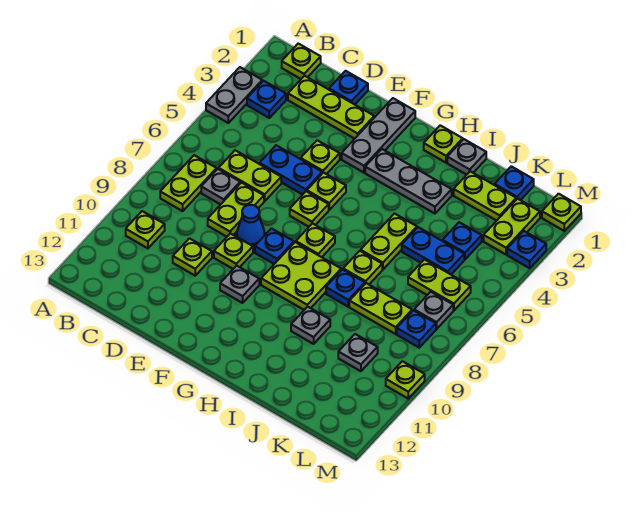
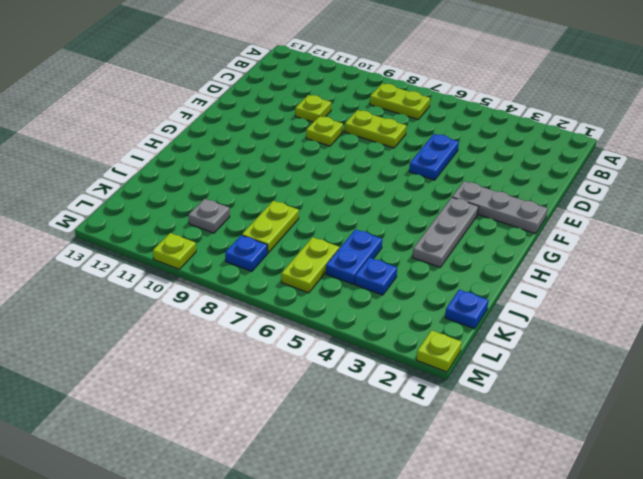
none -> grey 1x2 plate [206,67,262,123]
none -> lime 1x1 plate [282,44,321,79]
none -> blue 1x1 plate [247,81,286,118]
none -> lime 1x1 plate [126,211,165,248]

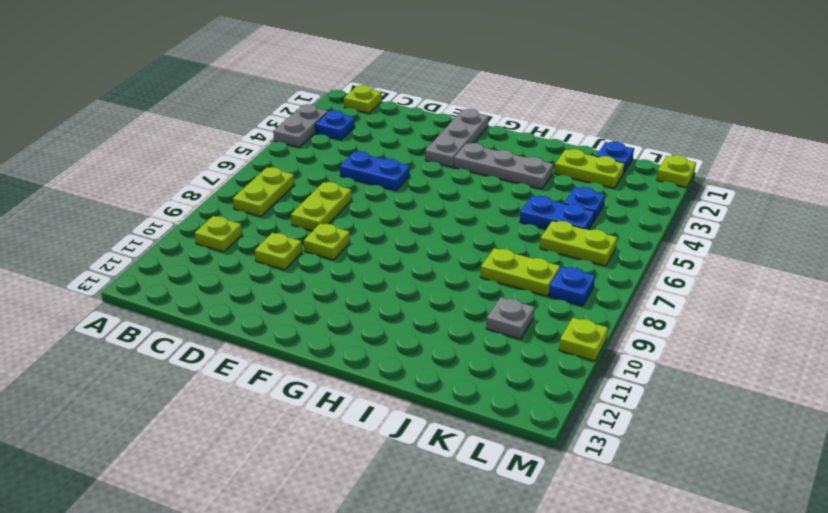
none -> lime 1x3 plate [288,76,374,139]
none -> lime 1x2 plate [219,150,281,201]
none -> grey 1x1 plate [201,169,240,205]
none -> blue 1x1 plate [329,71,368,104]

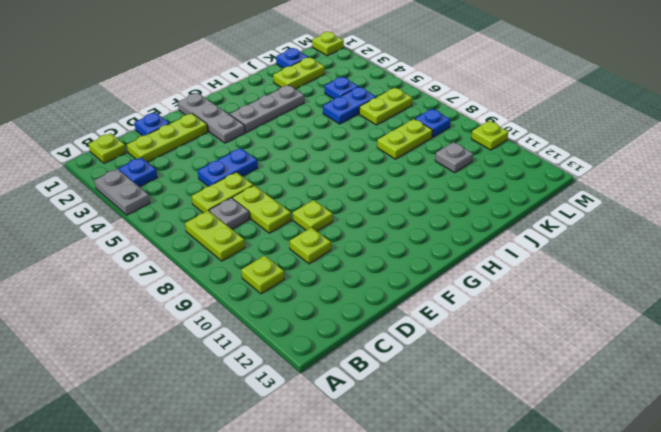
none -> lime 1x1 plate [301,140,340,174]
none -> blue 1x1 cone [237,205,265,248]
none -> lime 1x1 plate [307,173,346,210]
none -> lime 1x1 plate [290,191,329,227]

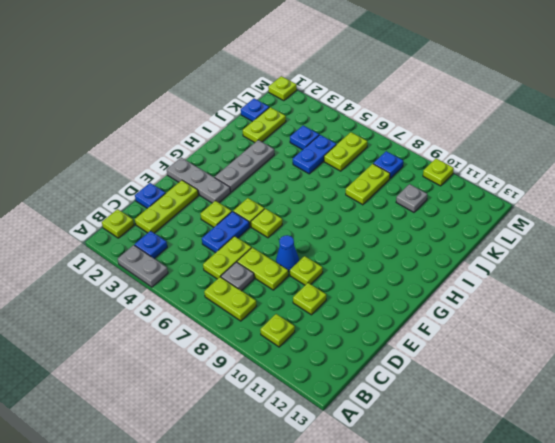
none -> blue 1x1 plate [255,228,294,264]
none -> grey 1x1 plate [220,266,259,303]
none -> lime 1x1 plate [296,224,335,257]
none -> lime 2x2 plate [261,242,341,310]

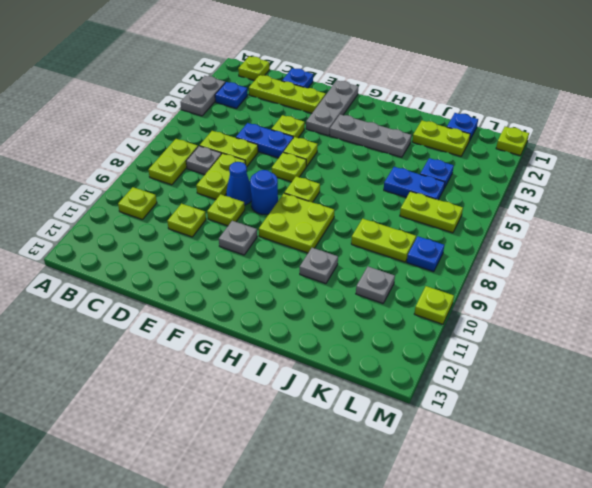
blue 1x1 round brick [250,170,278,214] -> blue 1x1 plate [255,228,294,264]
none -> lime 1x1 plate [424,125,463,163]
none -> grey 1x1 plate [447,139,486,175]
none -> lime 1x2 plate [361,214,417,269]
none -> lime 1x1 plate [343,251,382,284]

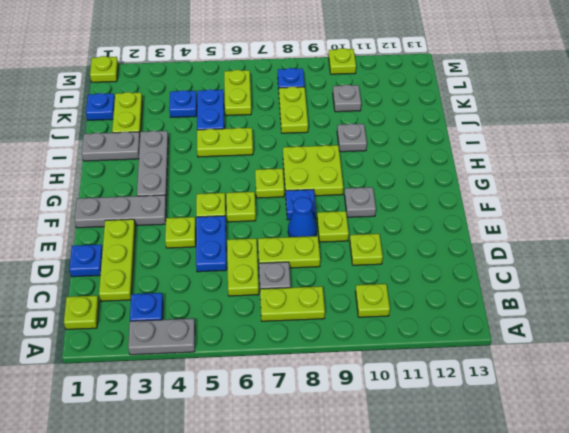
grey 1x2 plate [82,132,140,161] -> grey 1x1 plate [447,139,486,175]
none -> lime 1x1 plate [424,125,463,163]
none -> lime 1x1 plate [343,251,382,284]
none -> blue 1x1 plate [326,269,365,307]
none -> lime 1x2 plate [484,199,540,254]

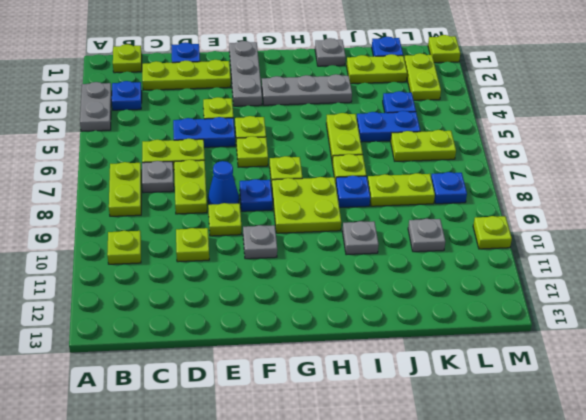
none -> lime 1x1 plate [424,125,463,163]
none -> grey 1x1 plate [414,292,453,329]
none -> blue 1x1 plate [507,231,546,268]

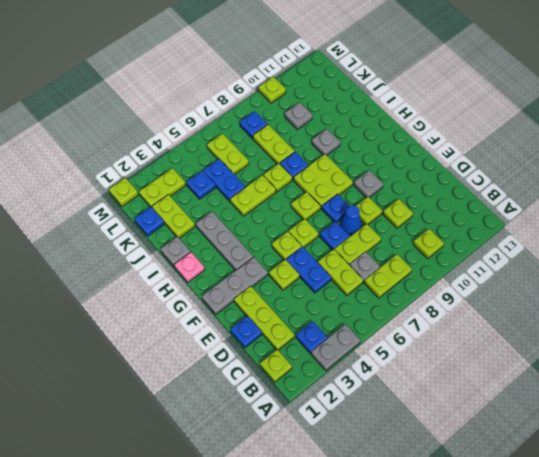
blue 1x1 plate [320,221,350,250] -> blue 1x1 plate moved to [507,231,546,268]
pink 1x1 plate [174,252,205,282] -> lime 1x1 plate [424,125,463,163]
none -> grey 1x1 plate [414,292,453,329]

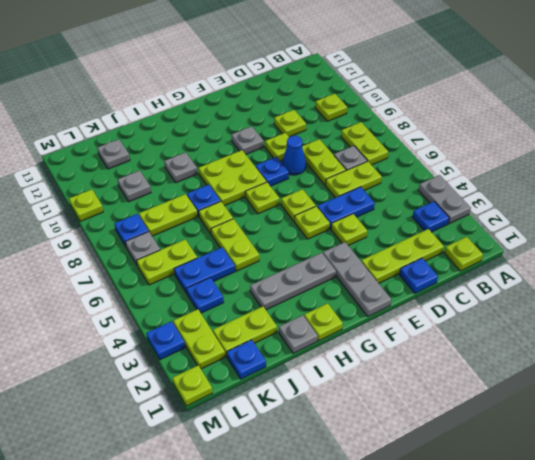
grey 1x1 plate [97,139,130,169] -> none

